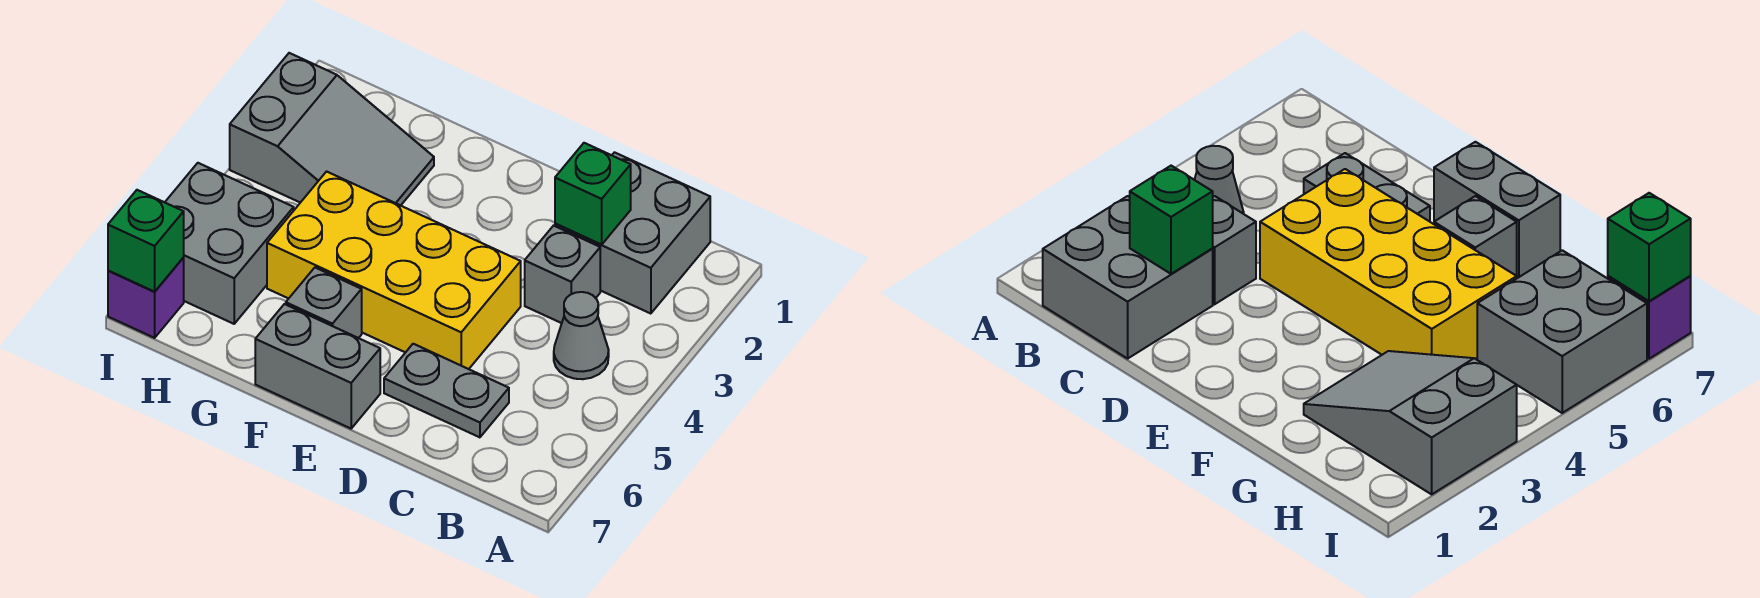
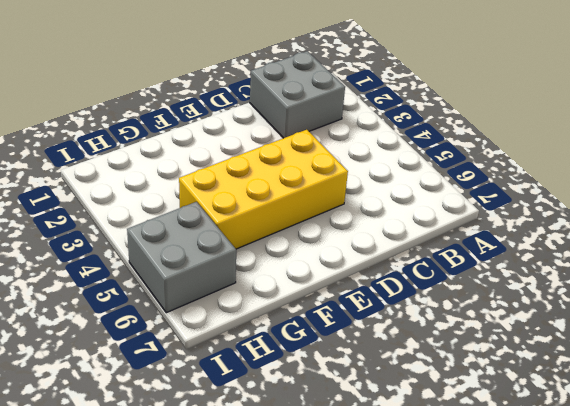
none -> grey 1x1 cone [554,292,609,379]
none -> grey 1x1 brick [525,226,600,323]
none -> grey 1x2 plate [384,344,509,437]

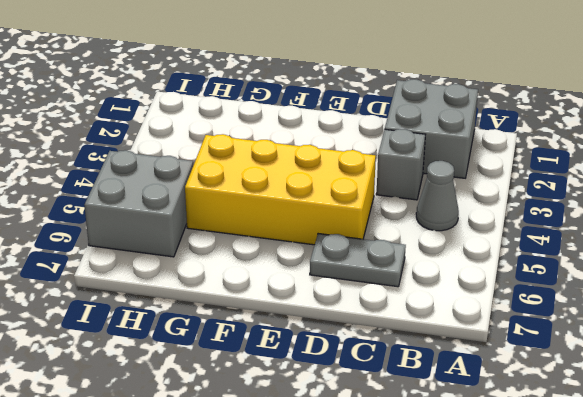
none -> grey 1x2 brick [255,304,380,429]
none -> grey 1x1 brick [286,268,362,338]
none -> grey 2x3 slope [230,53,434,206]

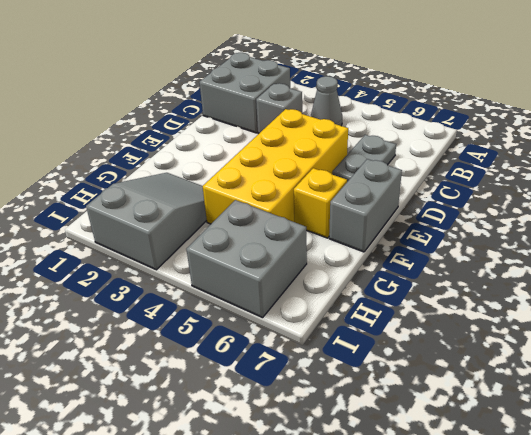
yellow 1x1 brick [294,168,347,238] -> grey 1x1 brick [286,268,362,338]
none -> purple 1x1 brick [108,258,184,338]
none -> green 1x1 brick [555,143,631,245]
none -> green 1x1 brick [108,190,184,292]

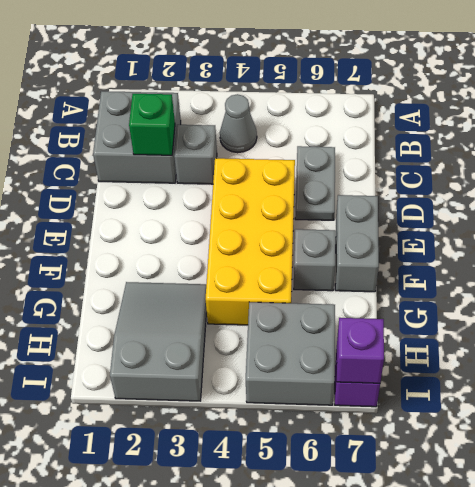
purple 1x1 brick [337,318,384,383] -> green 1x1 brick [108,190,184,292]

